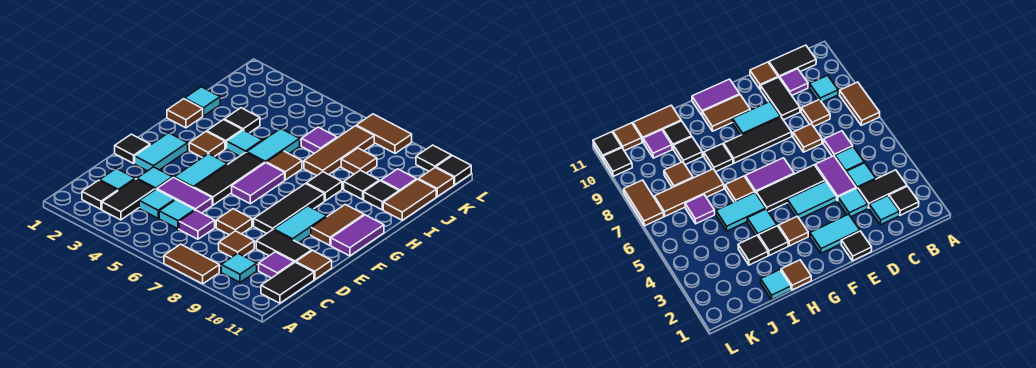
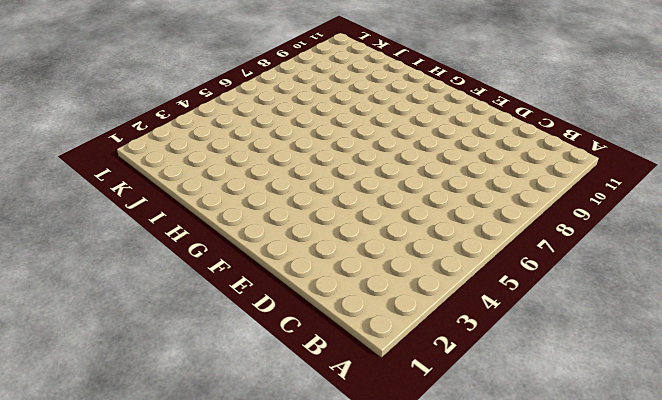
none -> brown 1x2 tile [164,244,219,284]
none -> black 1x1 tile [82,180,118,209]
none -> black 1x2 tile [102,179,155,220]
none -> cyan 1x1 tile [221,253,257,282]

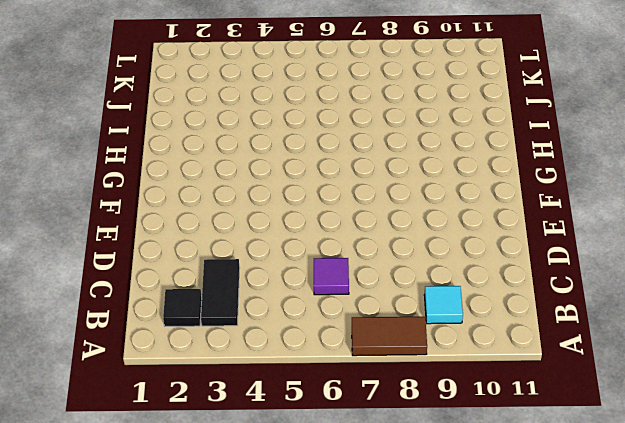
none -> black 1x2 tile [261,262,314,303]
none -> cyan 1x1 tile [100,168,135,191]
none -> cyan 1x1 tile [139,189,175,218]
none -> cyan 1x1 tile [159,200,195,229]

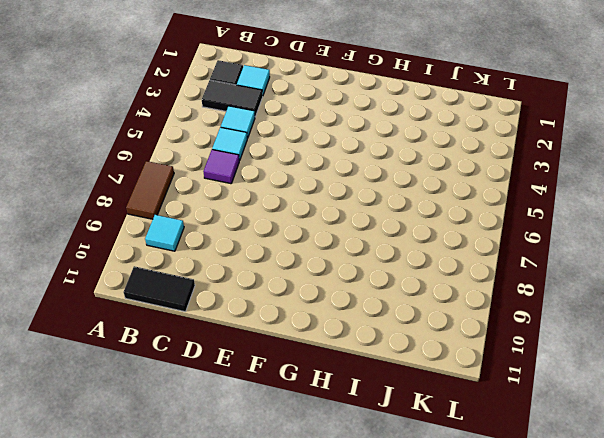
none -> brown 1x1 tile [219,231,254,257]
none -> purple 1x1 tile [259,252,294,278]
none -> cyan 1x1 tile [137,167,172,189]
none -> purple 1x2 tile [157,178,212,213]

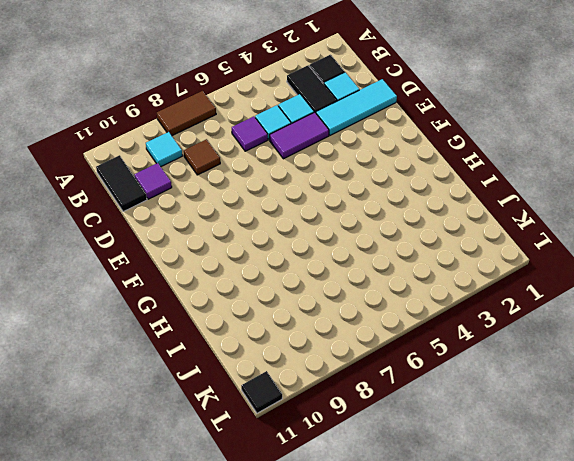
cyan 1x3 tile [316,79,397,135] -> cyan 1x1 tile [137,167,172,189]
none -> brown 1x1 tile [216,209,252,235]
none -> black 1x2 tile [256,230,312,263]
none -> brown 1x1 tile [296,250,332,280]
none -> black 1x1 tile [115,134,150,163]

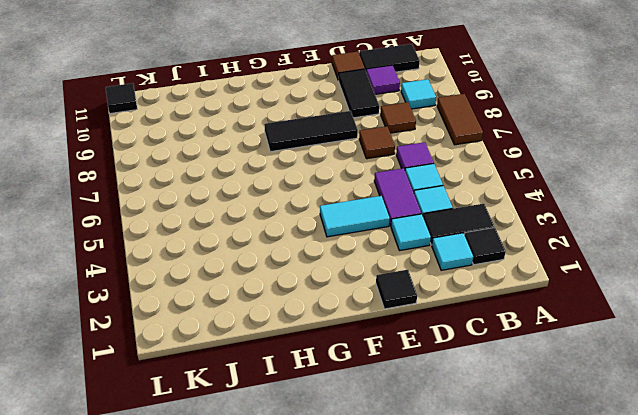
none -> cyan 1x2 tile [135,133,188,171]
none -> black 1x3 tile [194,152,265,205]
none -> cyan 1x2 tile [274,206,327,243]
none -> purple 1x2 tile [232,163,285,204]

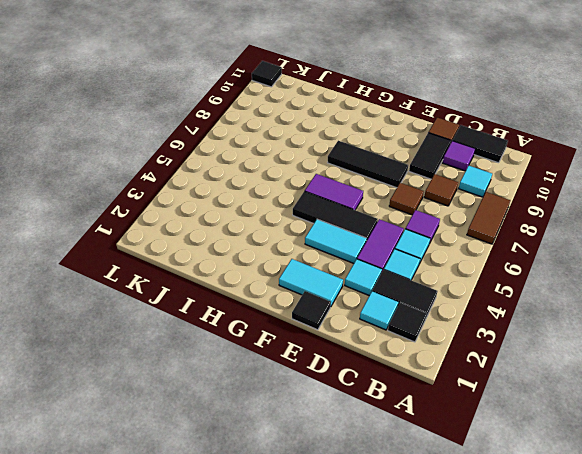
none -> cyan 1x2 tile [274,206,327,243]
none -> brown 1x2 tile [311,204,364,245]
none -> purple 1x2 tile [331,215,384,256]
none -> brown 1x1 tile [189,132,225,158]

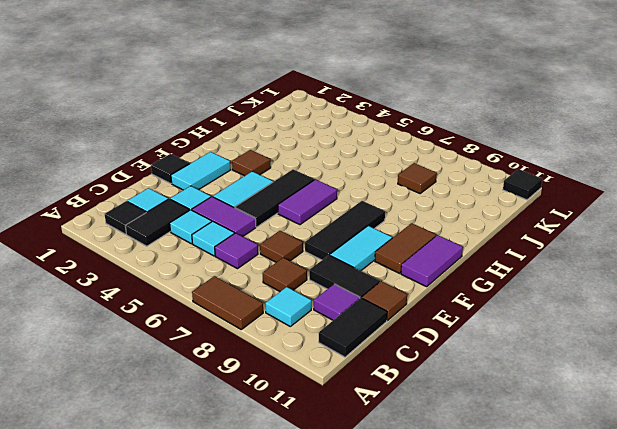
none -> brown 1x1 tile [167,99,203,128]
none -> black 1x1 tile [207,120,242,149]
none -> cyan 1x1 tile [227,130,262,156]
none -> cyan 1x2 tile [247,129,300,163]

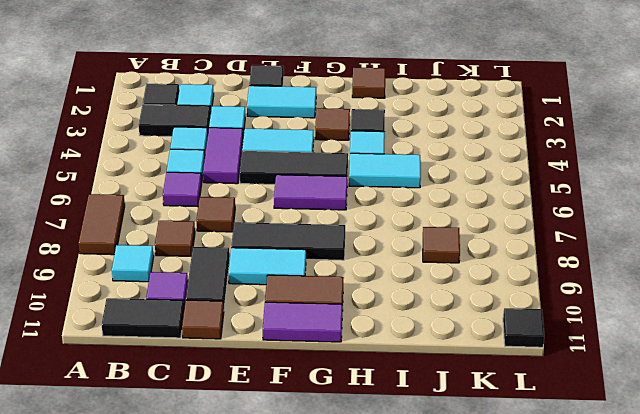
none -> brown 1x1 tile [267,151,302,180]
none -> black 1x1 tile [306,172,342,201]
none -> cyan 1x1 tile [185,87,220,116]
none -> black 1x1 tile [224,108,260,133]

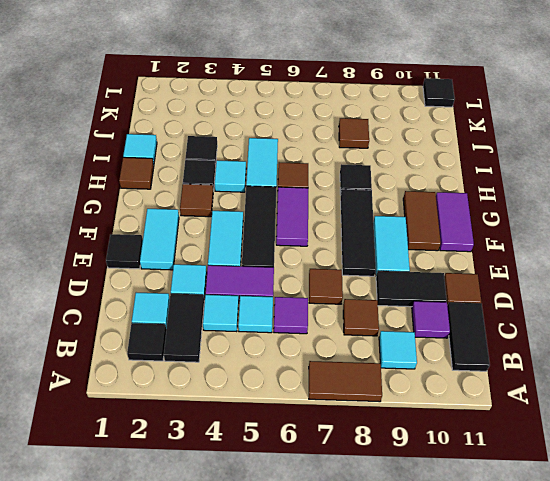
none -> brown 1x3 tile [304,126,374,175]
none -> black 1x1 tile [344,170,379,199]
none -> black 1x1 tile [364,181,399,210]
none -> brown 1x2 tile [383,179,436,220]

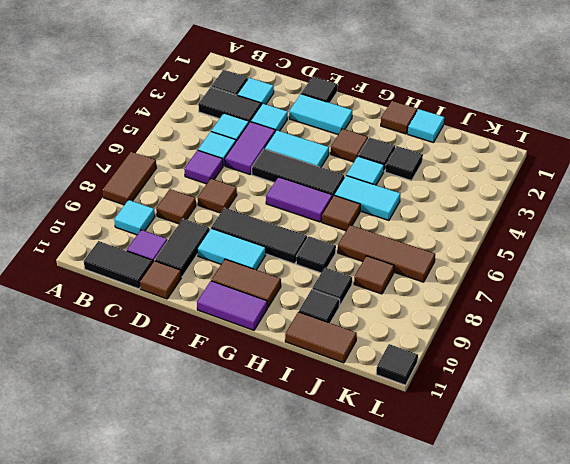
none -> purple 1x1 tile [301,127,337,153]
none -> purple 1x1 tile [381,169,417,191]
none -> brown 1x1 tile [418,168,454,196]
none -> brown 1x2 tile [356,114,412,153]

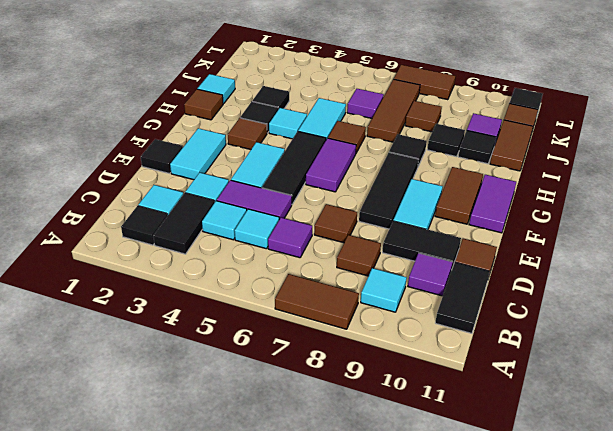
none -> black 1x1 tile [416,145,452,171]

